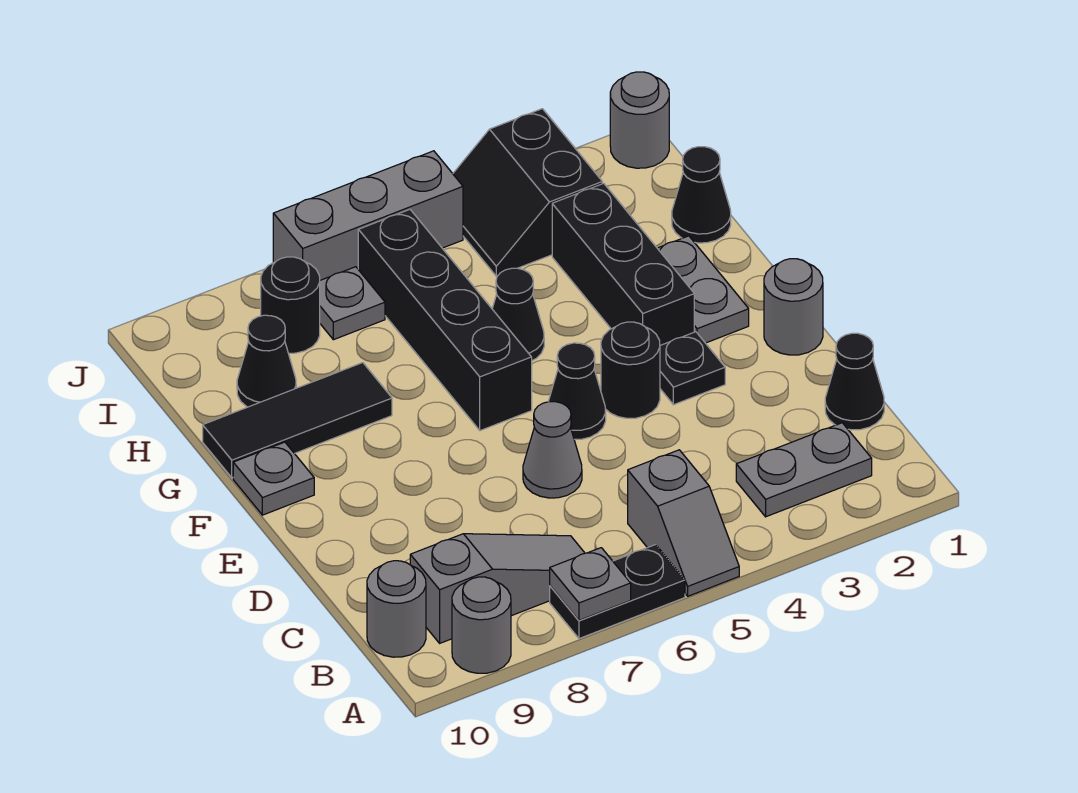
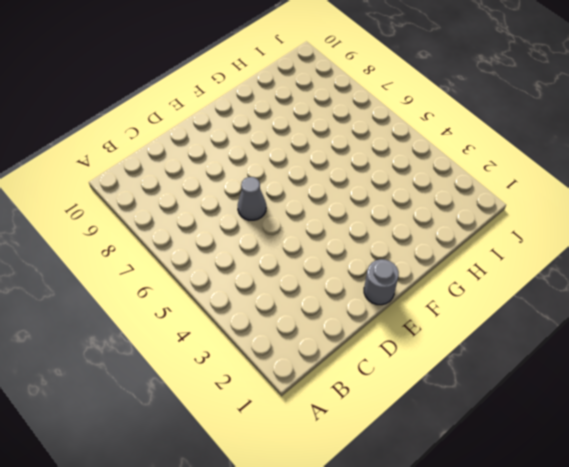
none -> grey 1x2 slope [628,450,739,596]
none -> black 1x2 plate [550,545,685,639]
none -> grey 1x1 round brick [452,577,511,673]

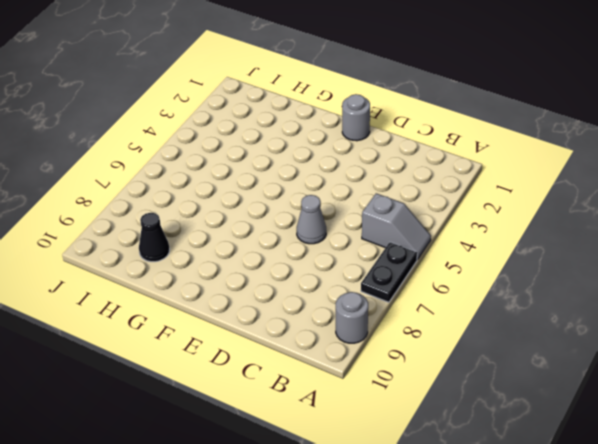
none -> grey 1x2 plate [736,423,872,517]
none -> grey 1x3 slope [410,534,585,643]
none -> grey 1x1 round brick [367,561,426,657]

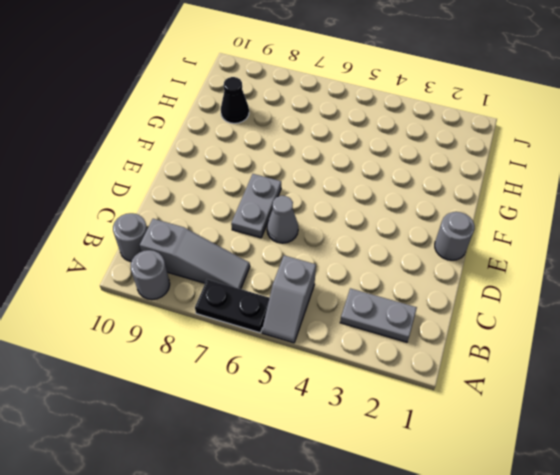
grey 1x2 plate [231,174,281,238] -> grey 1x2 plate moved to [657,236,749,343]
none -> black 1x1 cone [825,333,884,430]
none -> black 1x1 plate [660,332,725,405]
none -> black 1x1 round brick [601,322,660,418]

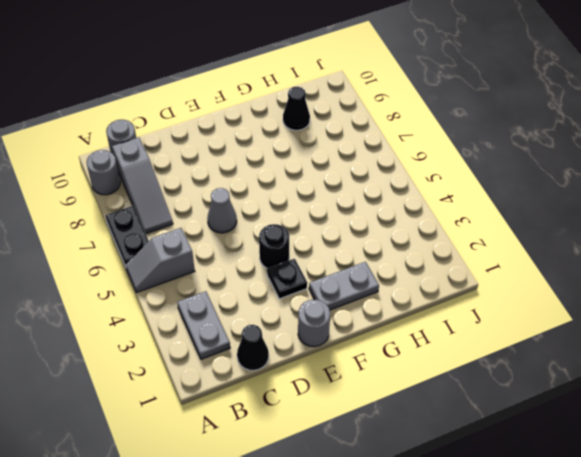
none -> black 1x1 cone [549,343,606,439]
none -> black 1x3 brick [552,183,694,345]
none -> black 1x4 brick [358,210,532,431]

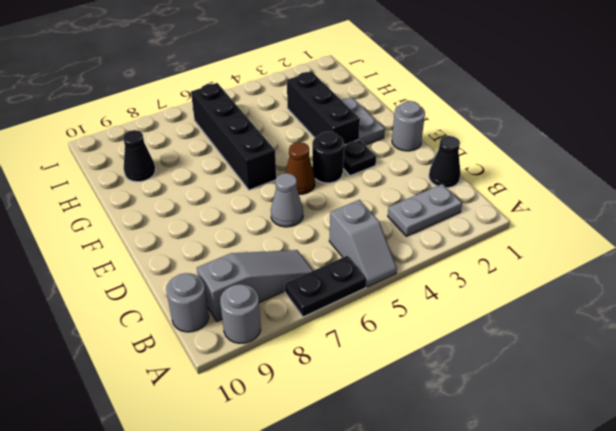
brown 1x1 cone [285,142,315,194] -> black 1x1 cone [549,343,606,439]
none -> grey 1x1 plate [233,442,314,515]
none -> black 1x1 cone [492,268,544,361]
none -> black 1x3 tile [203,363,392,478]

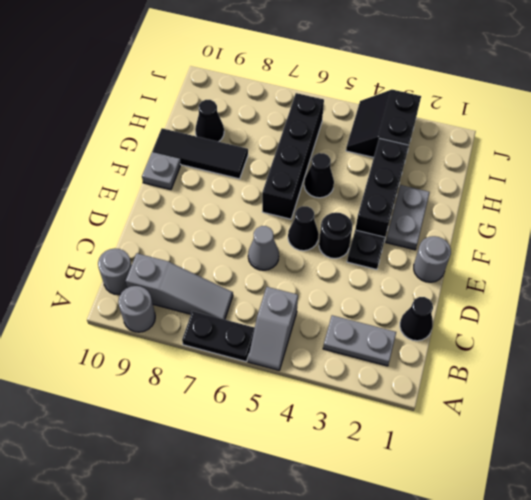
none -> black 1x1 cone [672,147,731,243]
none -> grey 1x1 plate [320,267,385,340]
none -> black 1x1 round brick [261,257,320,353]

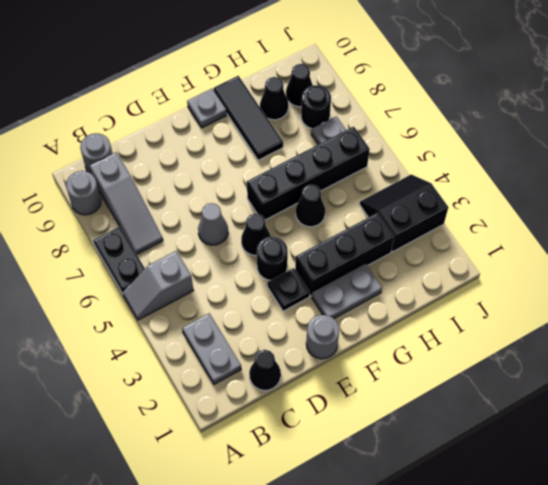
black 1x1 cone [286,64,313,107] -> black 1x1 cone moved to [672,147,731,243]
none -> grey 1x1 round brick [610,72,669,168]
none -> grey 1x3 brick [273,151,463,280]
none -> grey 1x1 plate [550,548,631,620]

